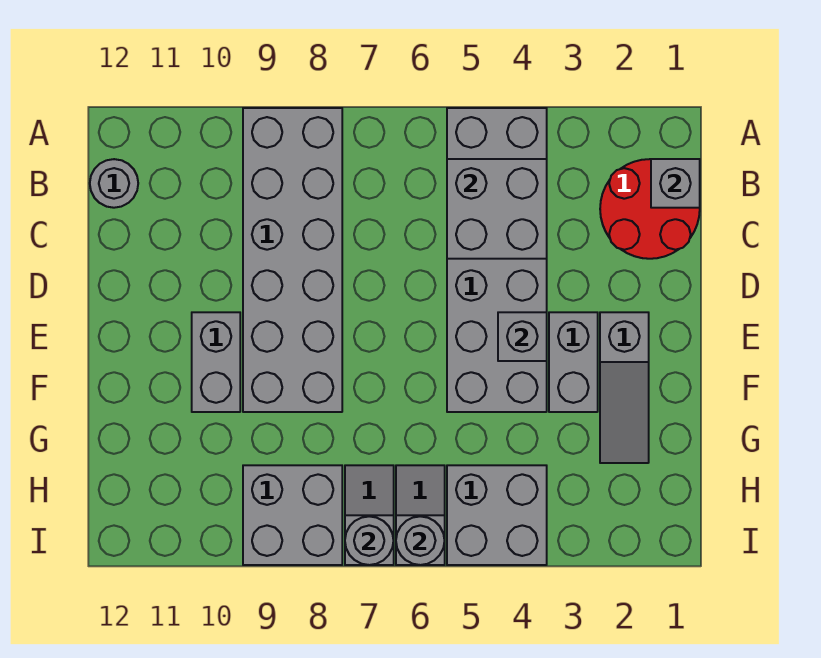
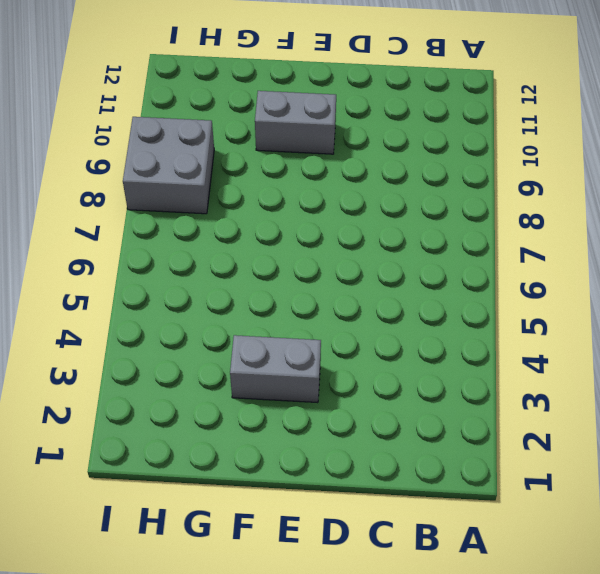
none -> grey 2x6 brick [447,108,547,412]
none -> grey 2x6 brick [243,108,342,412]
none -> red 2x2 round brick [600,159,700,259]

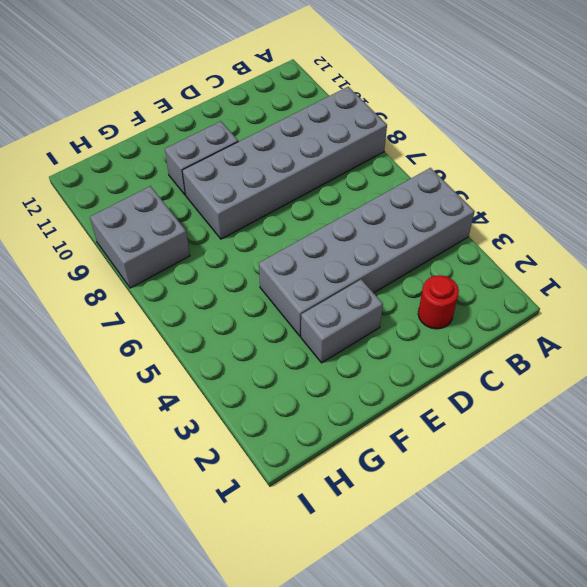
red 1x1 round brick [418,275,459,329] -> red 2x2 round brick [600,159,700,259]
none -> grey 1x1 round brick [90,159,138,208]
none -> grey 1x3 slope [600,312,649,463]
none -> grey 2x2 brick [447,465,547,565]

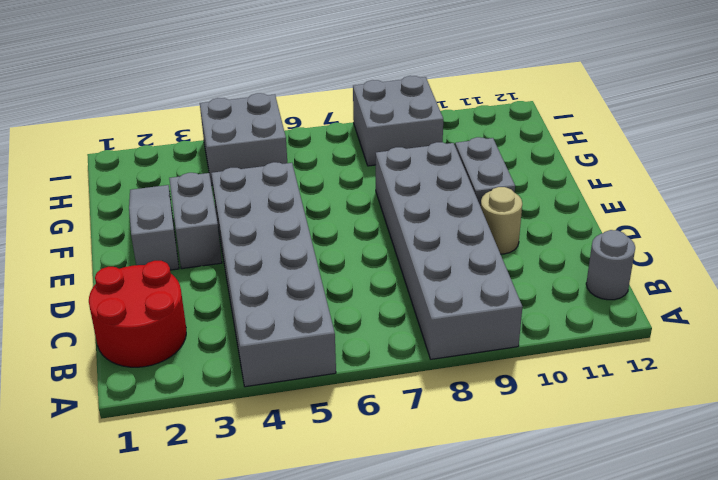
tan 1x1 round brick [481,187,522,254] -> none
none -> grey 1x2 slope [396,465,445,565]
none -> grey 1x2 slope [345,465,394,565]
none -> grey 1x1 brick [651,159,700,208]

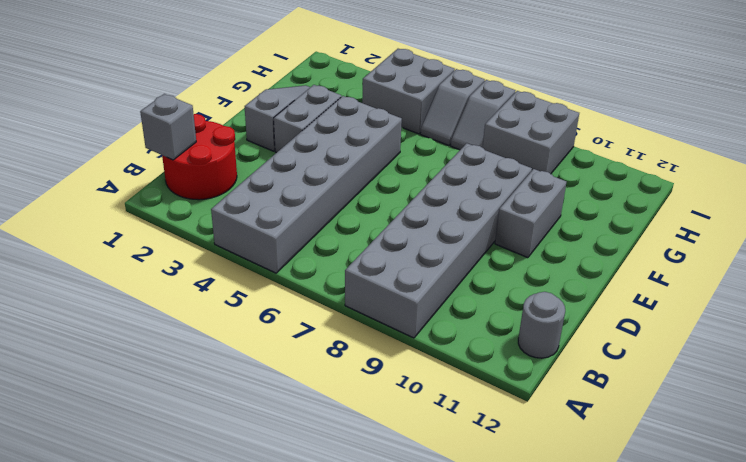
none -> grey 2x2 brick [447,159,547,259]
none -> grey 1x1 brick [498,312,547,361]
none -> grey 1x1 round brick [396,516,445,565]

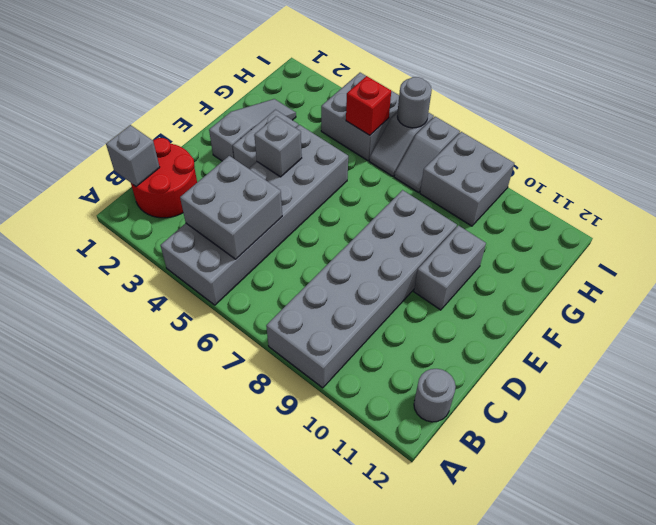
red 1x1 brick [346,76,391,135] -> none
none -> grey 1x1 round brick [345,516,393,565]

